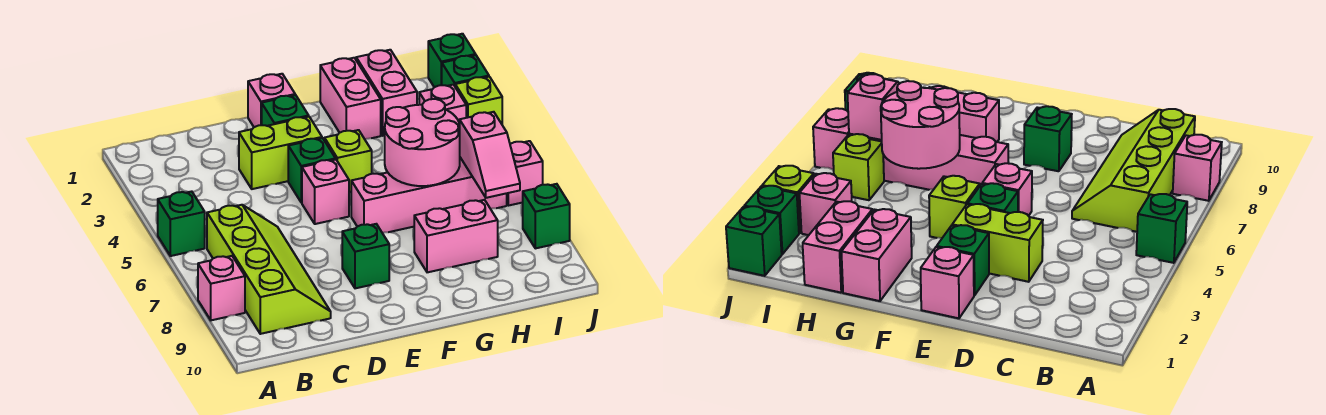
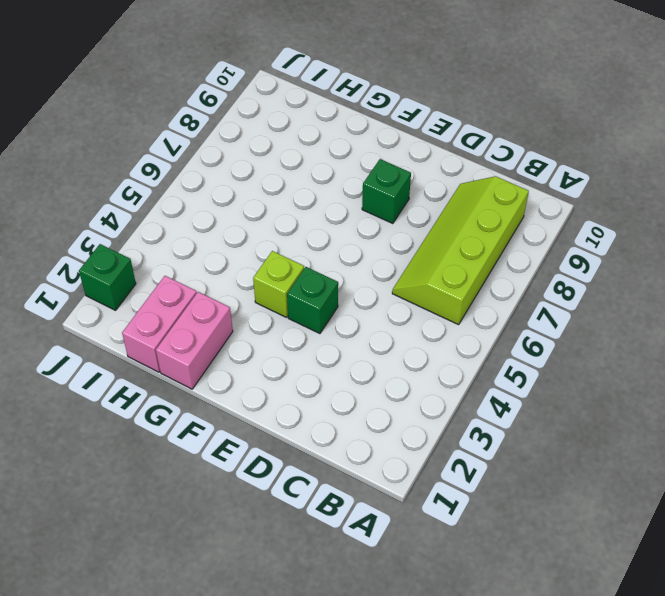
none -> green 1x1 brick [158,191,205,256]
none -> pink 1x1 brick [198,256,245,320]
none -> lime 1x2 brick [239,117,322,189]

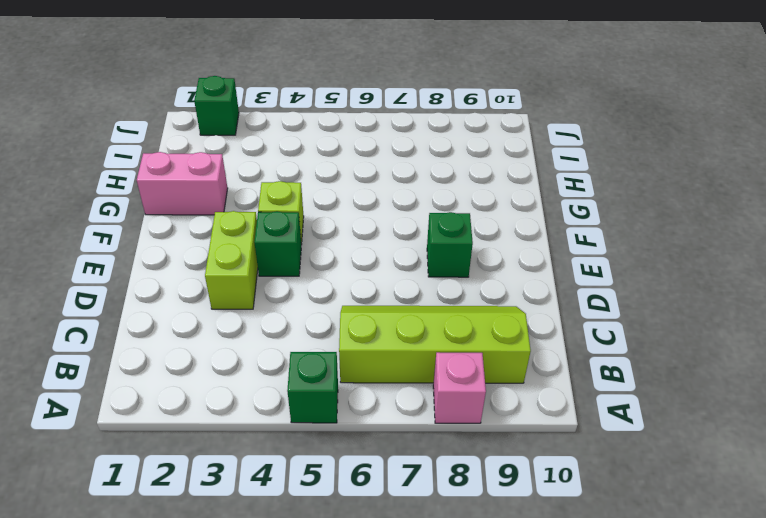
none -> pink 1x1 brick [248,74,295,127]
none -> green 1x1 brick [262,95,309,126]
none -> pink 1x1 brick [302,160,349,224]

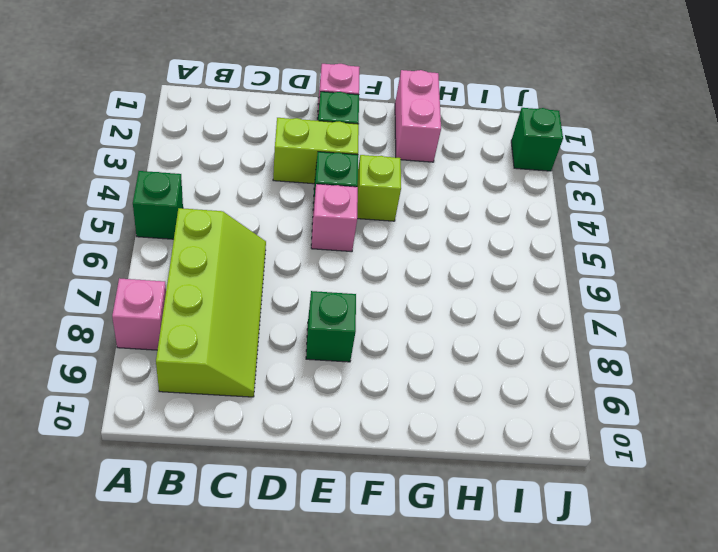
none -> pink 1x4 brick [351,158,507,233]
none -> pink 1x2 brick [414,200,498,272]
none -> pink 1x2 brick [356,50,417,136]

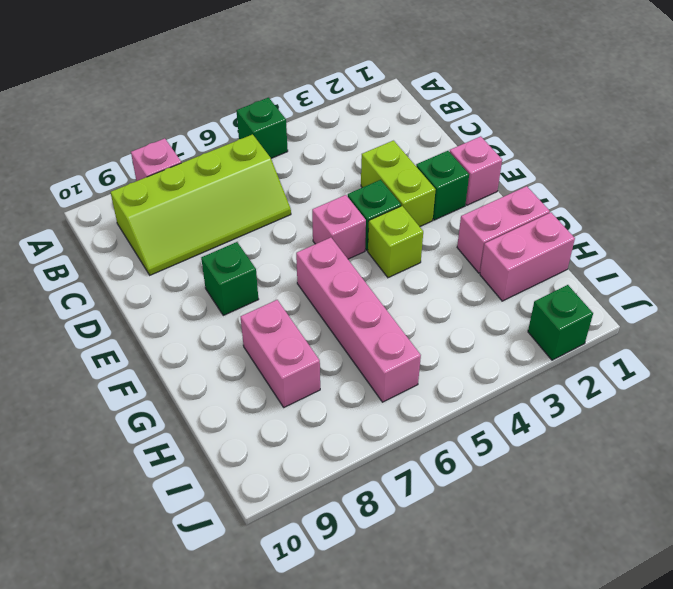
none -> pink 1x1 brick [419,85,466,124]
none -> lime 1x1 brick [833,134,884,200]
none -> green 1x1 brick [428,34,476,87]

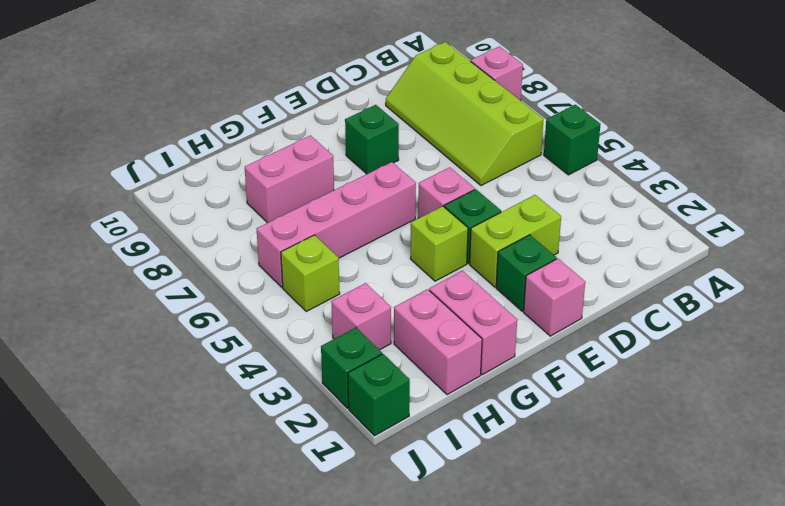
none -> lime 1x1 brick [455,77,502,124]
none -> pink 1x1 brick [507,141,543,206]
none -> green 1x1 brick [523,184,570,248]

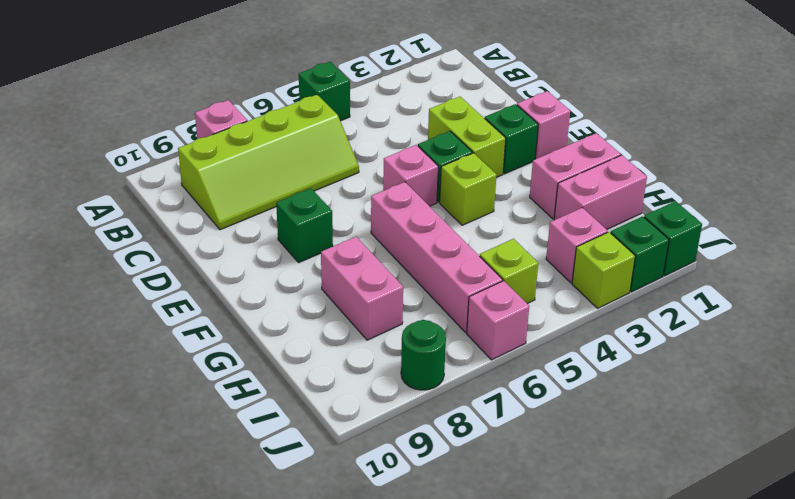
green 1x1 round brick [401,320,446,390] -> green 1x1 brick [523,184,570,248]
none -> pink 2x2 round brick [385,99,460,186]
none -> pink 1x2 slope [460,112,520,198]

